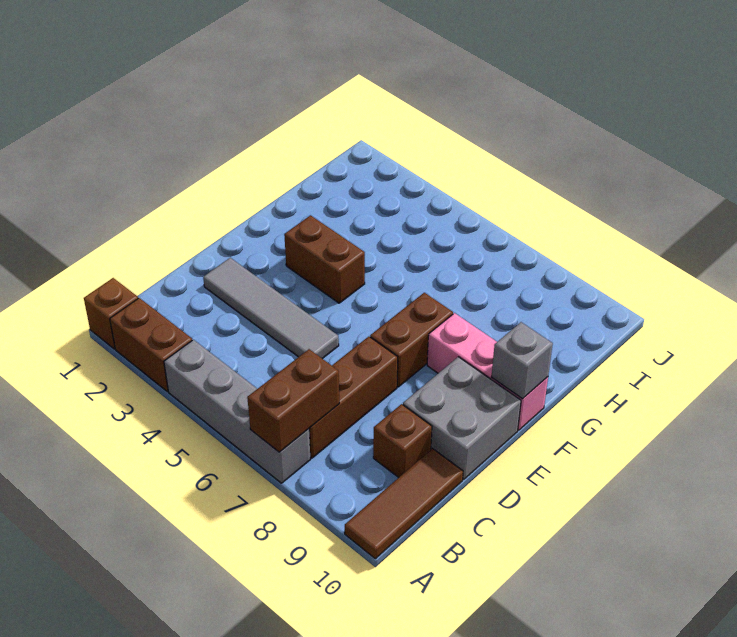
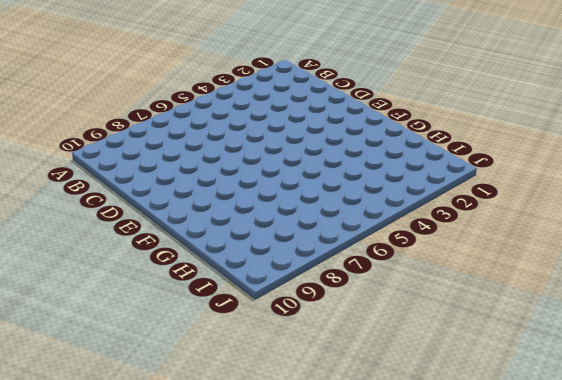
none -> brown 1x1 brick [84,278,138,349]
none -> brown 1x2 brick [110,298,192,391]
none -> grey 1x4 brick [164,340,311,483]

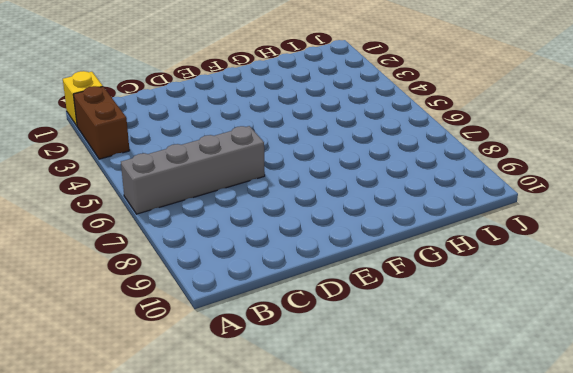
yellow 1x1 brick [63,71,103,126] -> brown 1x1 brick [84,278,138,349]
grey 1x4 brick [121,126,265,214] -> grey 1x4 brick turned to [164,340,311,483]
none -> brown 1x3 tile [345,449,463,559]
none -> brown 1x3 brick [309,337,398,458]
none -> brown 1x1 brick [373,404,432,477]

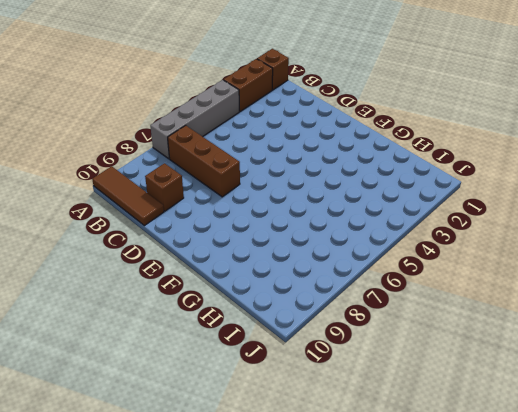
none -> grey 1x4 tile [203,258,339,359]
none -> grey 2x2 brick [403,357,521,479]
none -> brown 1x2 brick [370,293,453,387]

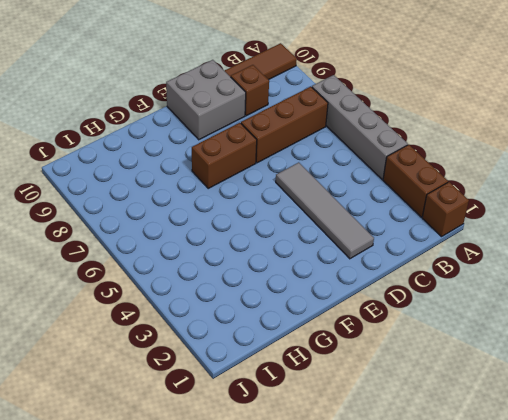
none -> brown 1x2 brick [284,215,365,303]
none -> pink 1x3 brick [427,313,548,430]
none -> brown 1x2 brick [247,349,339,452]

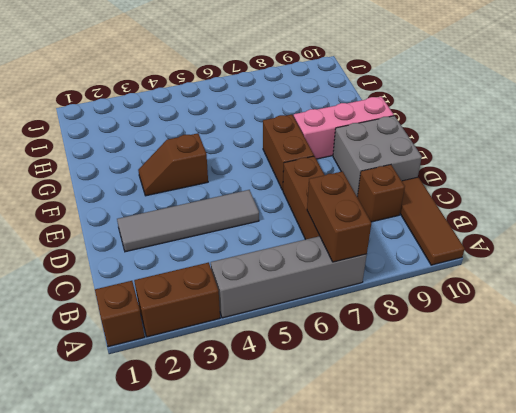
brown 1x2 slope [138,133,208,196] -> brown 1x2 brick [284,215,365,303]
none -> grey 1x1 brick [492,322,553,399]

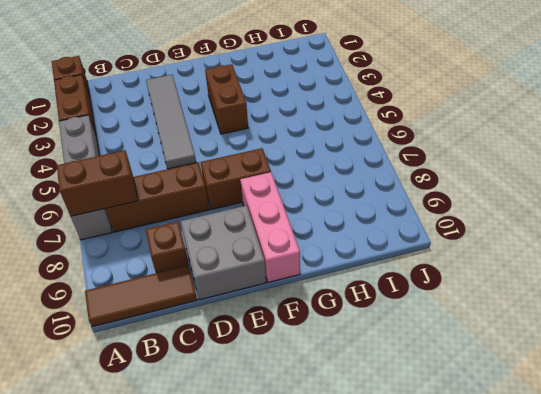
none -> grey 1x1 brick [492,322,553,399]

